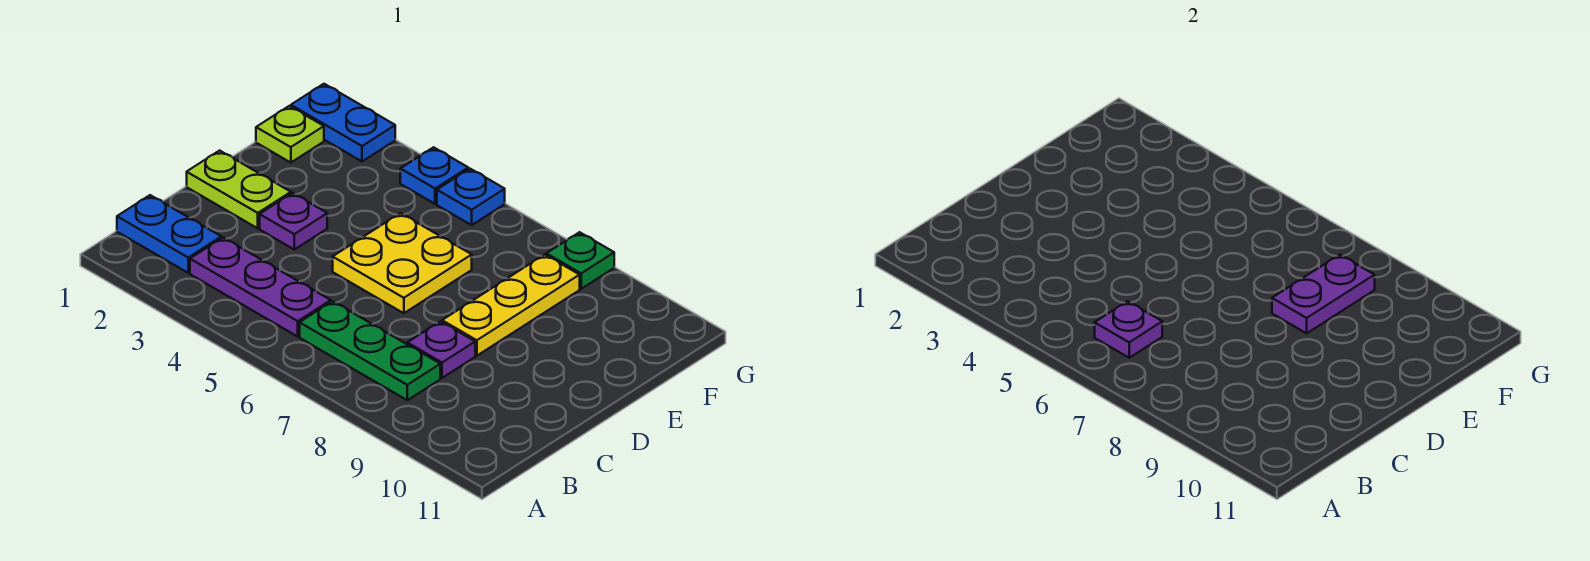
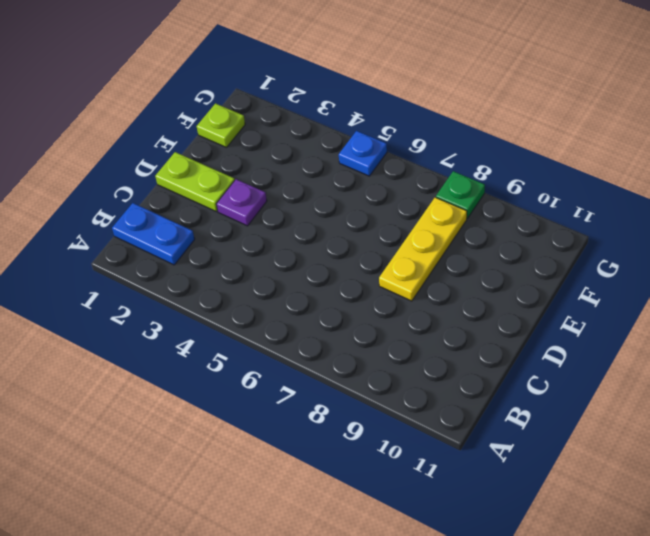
none -> purple 1x3 plate [190,238,331,336]
none -> green 1x3 plate [300,301,440,400]
none -> purple 1x1 plate [407,321,475,378]

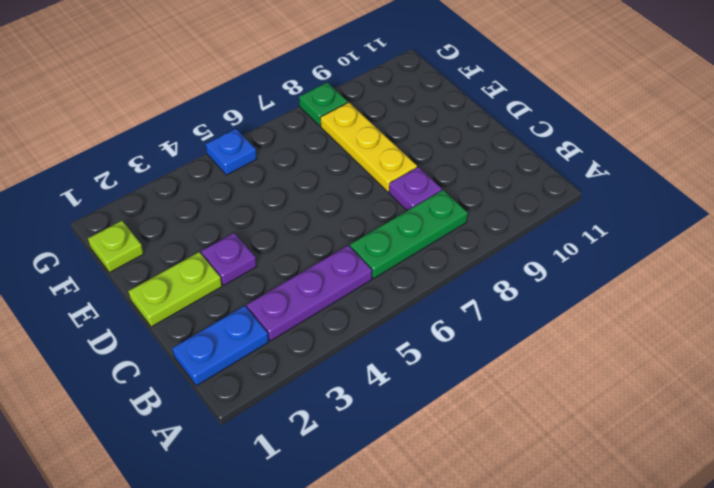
none -> yellow 2x2 plate [333,213,472,313]
none -> blue 1x2 plate [291,84,395,161]
none -> blue 1x1 plate [400,147,468,204]

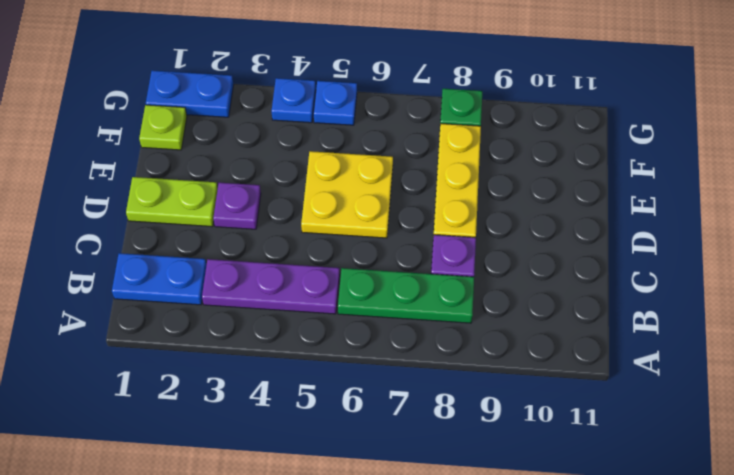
none -> purple 1x1 plate [1095,301,1162,358]
none -> purple 1x2 plate [1272,255,1375,333]

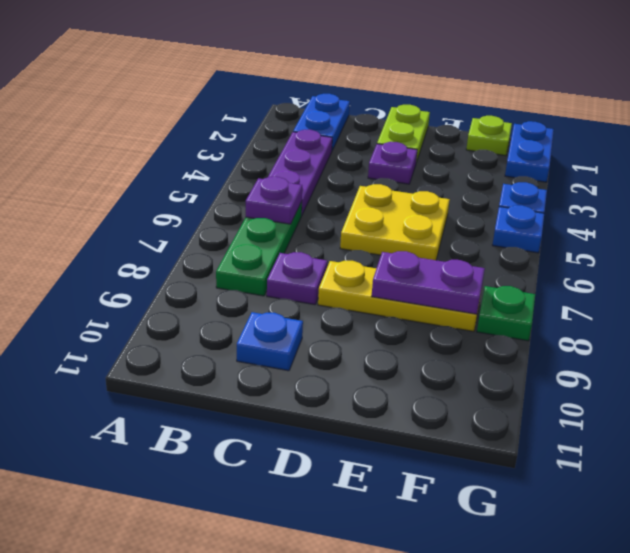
blue 1x1 plate [237,312,303,371] -> none

